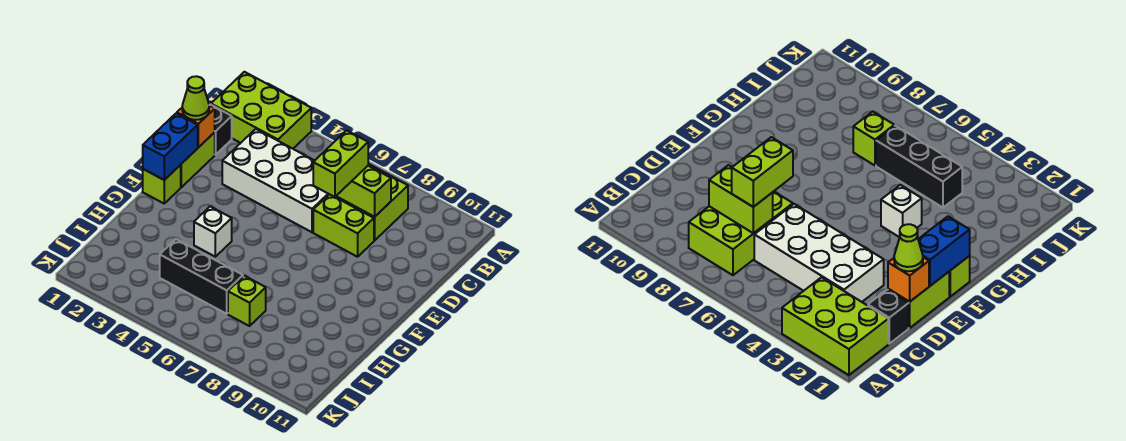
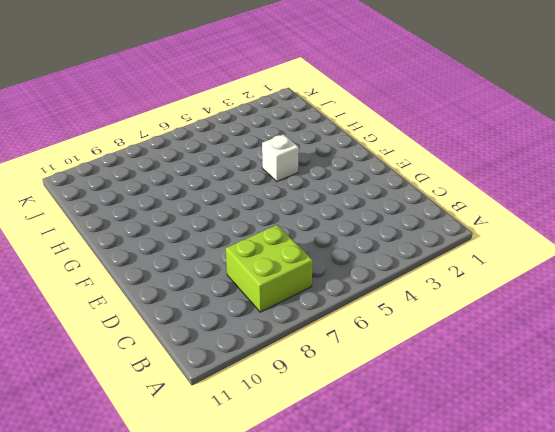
none -> lime 2x3 brick [211,72,311,149]
none -> black 1x1 brick [209,104,232,155]
none -> white 2x4 brick [222,129,329,232]

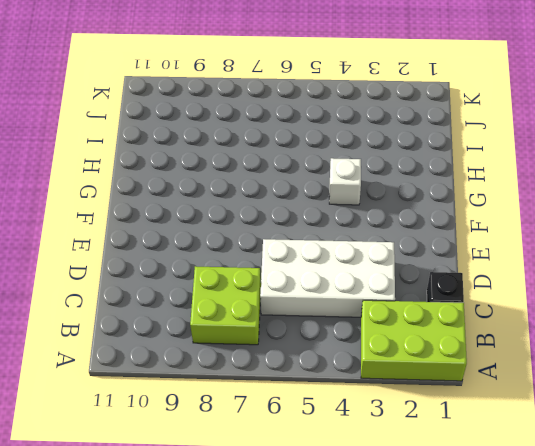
none -> lime 1x2 brick [181,132,215,187]
none -> lime 1x2 brick [313,194,374,257]
none -> lime 1x1 brick [143,165,181,203]

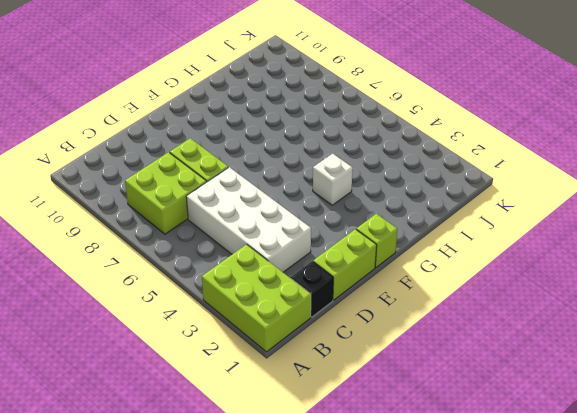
none -> black 1x3 brick [160,239,243,314]
none -> lime 1x1 brick [228,276,266,326]
none -> lime 1x2 brick [336,166,391,217]

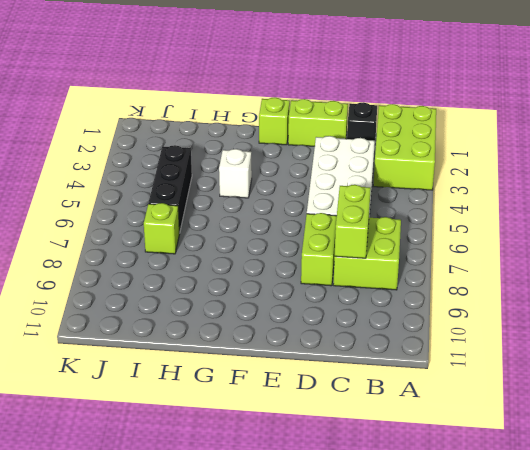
none -> orange 1x1 brick [177,106,215,148]
none -> blue 1x2 brick [143,113,198,180]
none -> lime 1x2 brick [313,130,368,197]

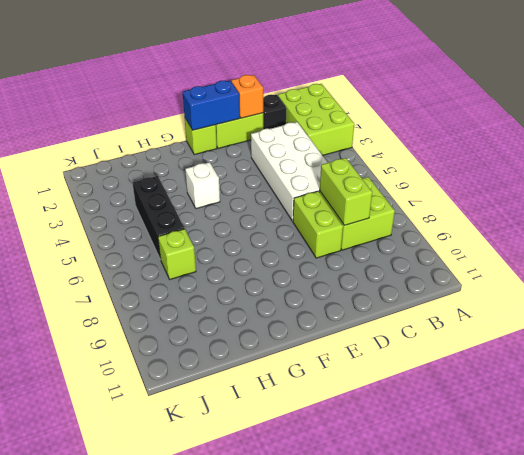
none -> lime 1x2 brick [313,130,368,197]
none -> lime 1x1 cone [182,76,209,120]

